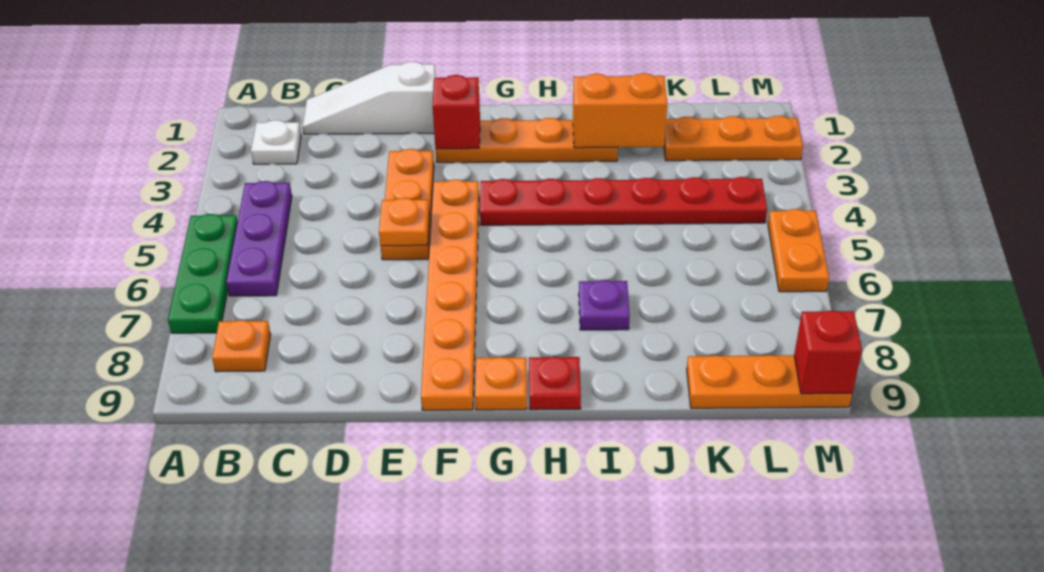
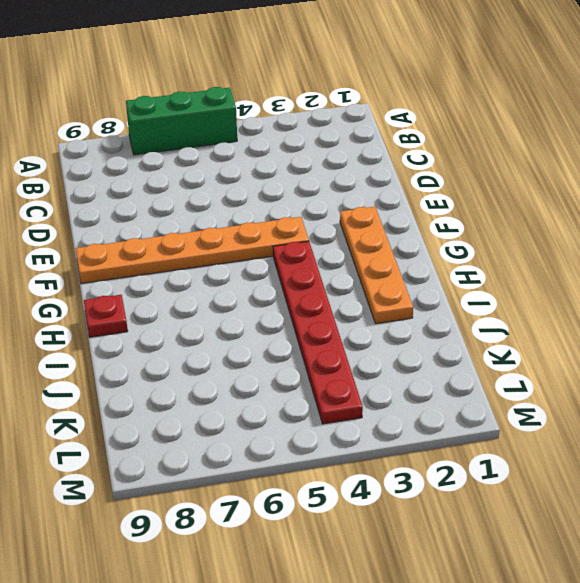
green 1x3 brick [126,87,237,155] -> green 1x3 plate [168,214,238,333]
none -> white 1x1 plate [251,120,301,164]
none -> purple 1x3 plate [226,181,292,296]
none -> orange 1x1 plate [212,320,271,372]

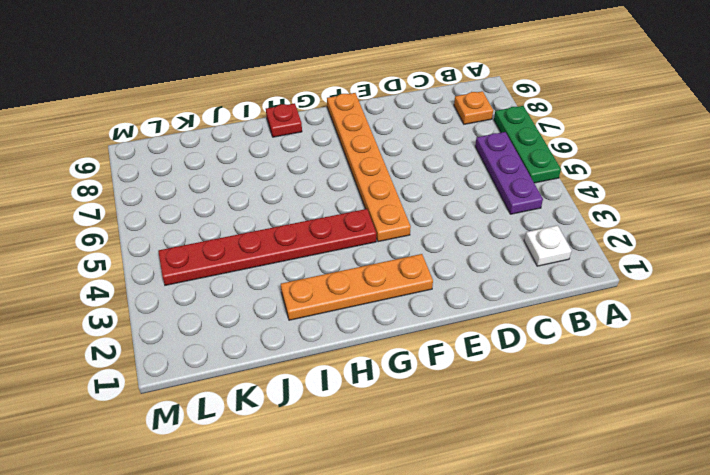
none -> white 1x3 slope [303,62,436,134]
none -> orange 1x3 plate [381,149,434,260]
none -> orange 1x1 plate [475,357,527,410]

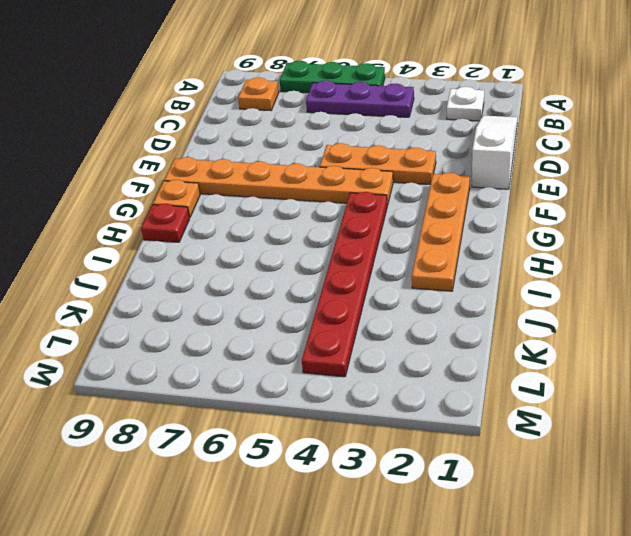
none -> purple 1x1 plate [579,280,630,330]
none -> orange 1x3 plate [664,116,803,161]
none -> orange 1x3 plate [687,355,852,408]

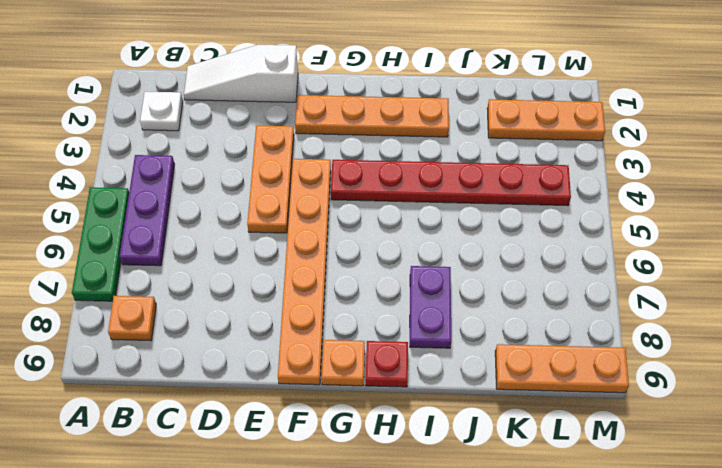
purple 1x2 plate [410,266,451,348] -> purple 1x1 plate [579,280,630,330]
none -> orange 1x2 plate [768,209,829,292]
none -> orange 1x1 plate [379,198,429,246]
none -> red 1x1 brick [433,75,480,149]

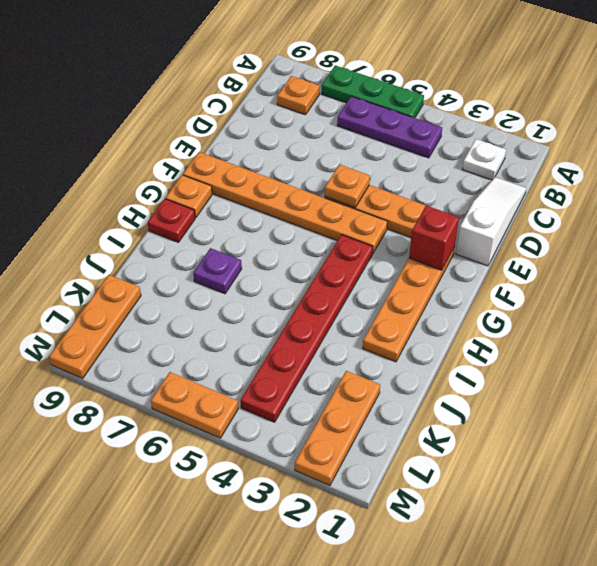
none -> orange 1x2 brick [573,73,667,148]
none -> red 1x1 brick [794,311,862,394]

